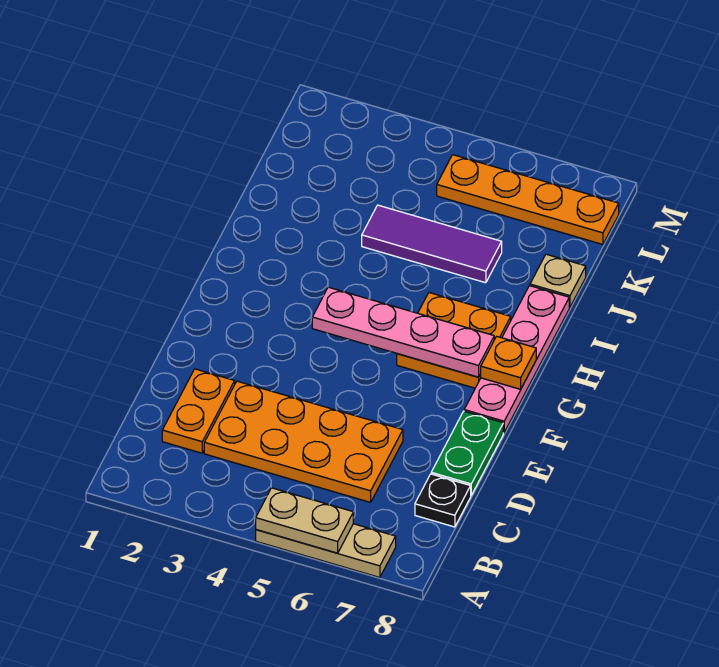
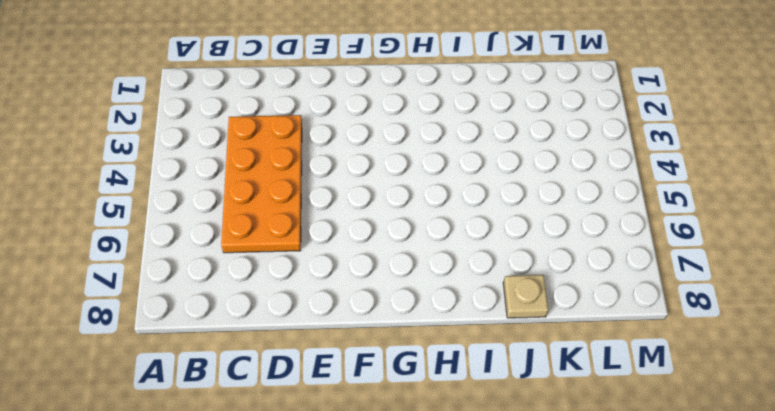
none -> tan 1x3 plate [256,524,396,577]
none -> orange 1x2 plate [162,369,235,453]
none -> black 1x1 plate [415,474,471,527]

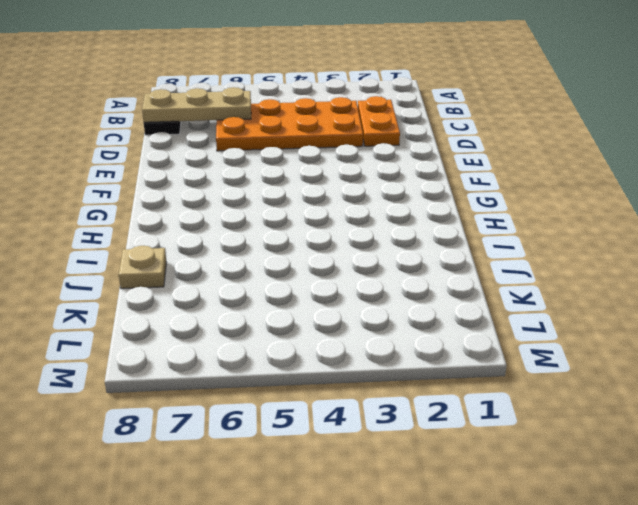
tan 1x3 plate [142,87,251,122] -> tan 1x3 plate moved to [256,524,396,577]
none -> green 1x2 plate [431,411,503,495]
none -> pink 1x4 plate [464,286,569,433]
none -> orange 2x2 plate [397,293,511,388]

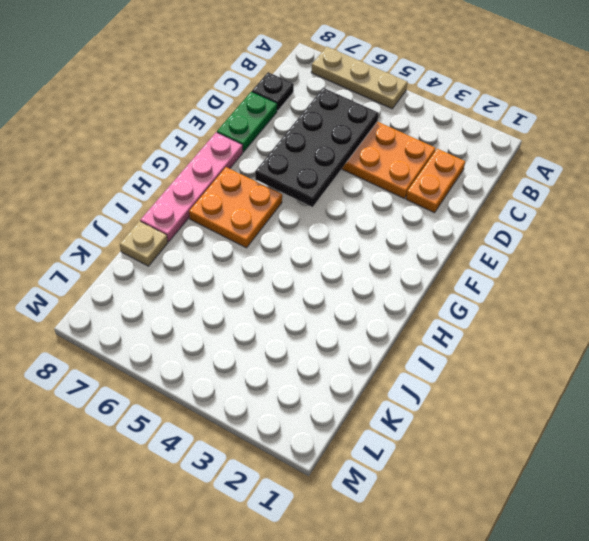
black 2x4 plate [255,88,379,207] -> none
none -> purple 1x3 tile [362,205,502,283]
none -> orange 1x4 plate [437,155,619,244]
none -> tan 1x2 plate [256,488,353,553]

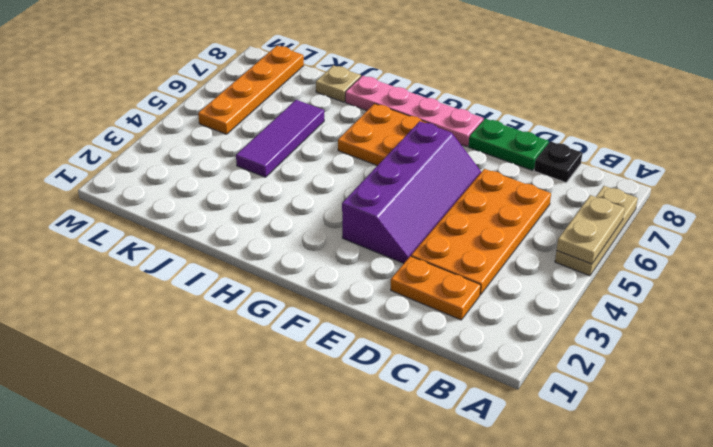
purple 2x4 slope [342,121,481,263] -> none
none -> pink 1x4 plate [312,287,494,377]
none -> orange 1x1 plate [481,336,536,389]

